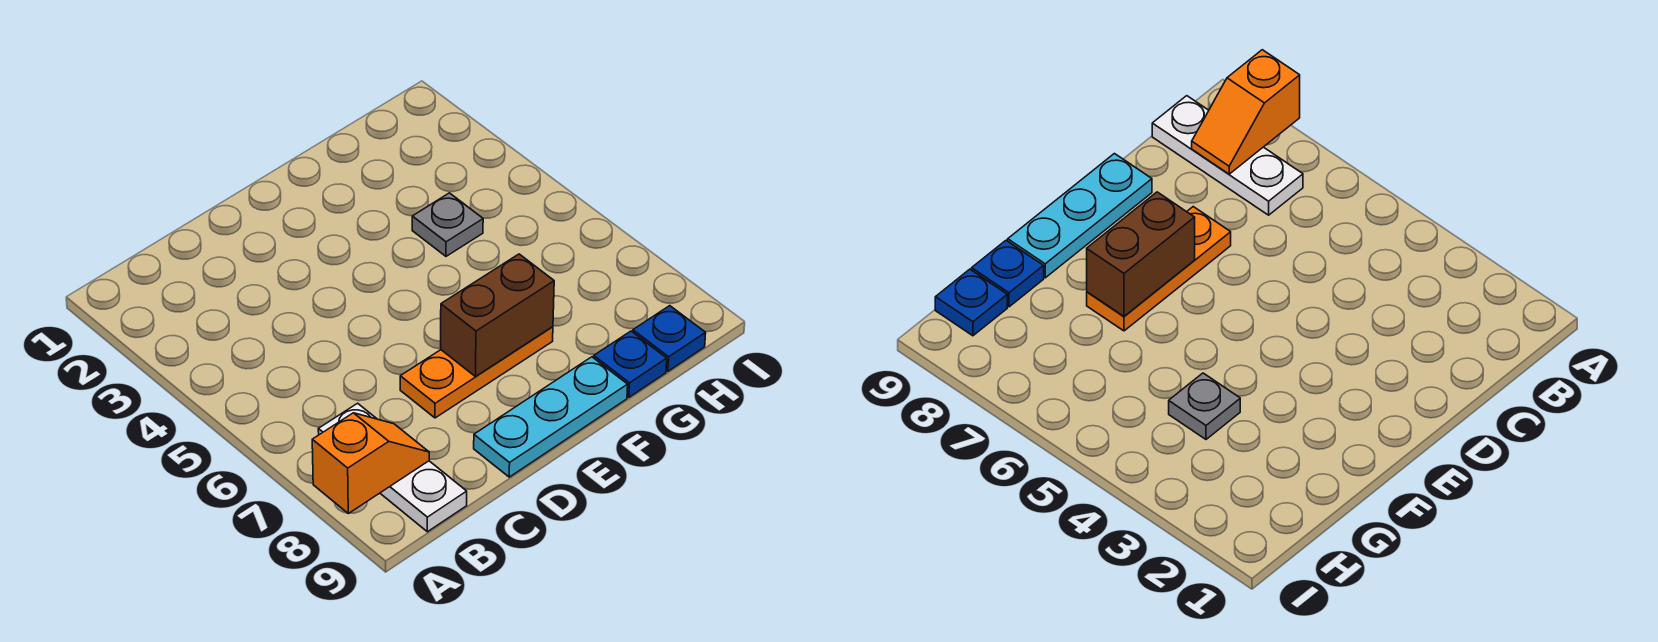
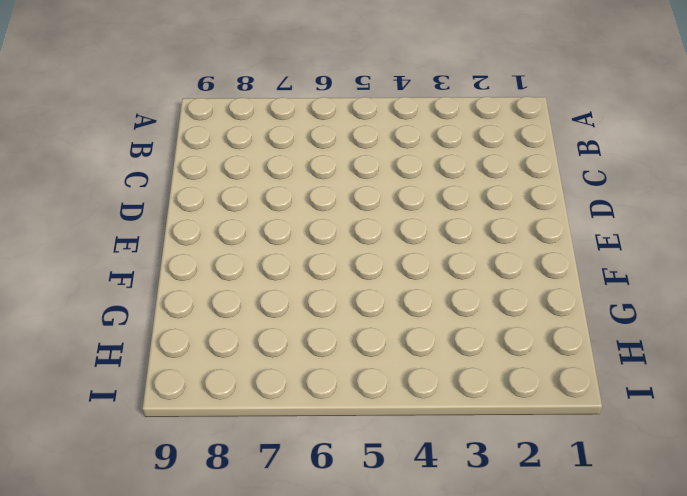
none -> white 1x3 plate [318,403,467,532]
none -> orange 1x3 plate [400,327,553,418]

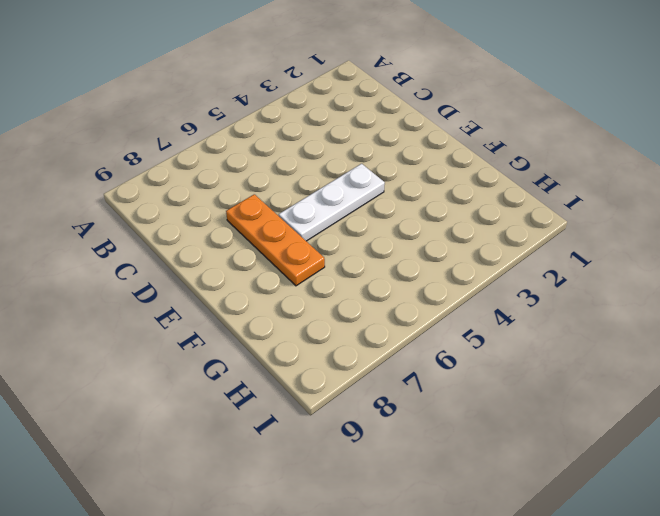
white 1x3 plate [279,164,385,241] -> white 1x3 plate moved to [318,403,467,532]
none -> cyan 1x3 plate [474,357,628,477]
none -> grey 1x1 plate [412,193,483,256]

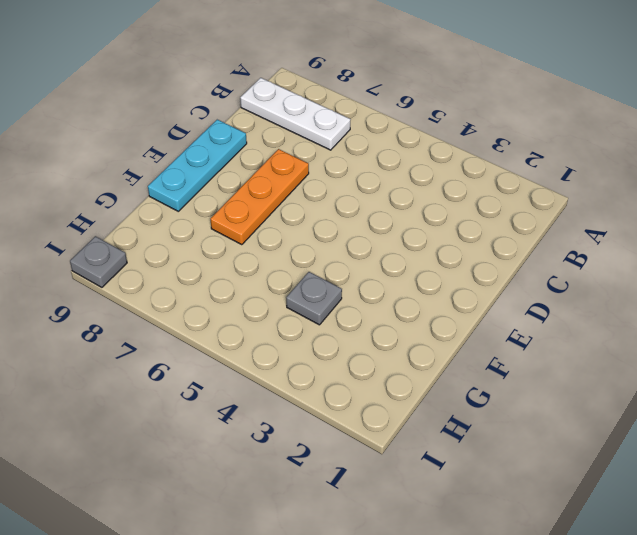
grey 1x1 plate [70,236,127,287] -> none
none -> blue 1x1 plate [594,331,667,397]
none -> blue 1x1 plate [633,306,706,371]

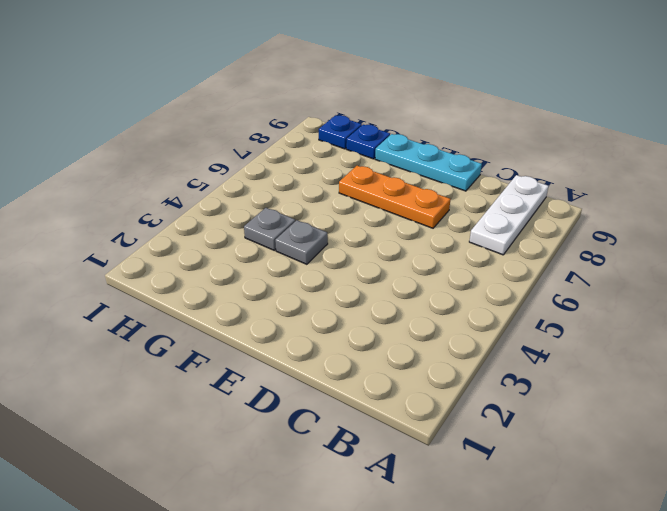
grey 1x1 plate [275,220,328,264] -> none
none -> orange 1x2 slope [312,413,429,514]
none -> brown 1x2 brick [441,254,554,377]

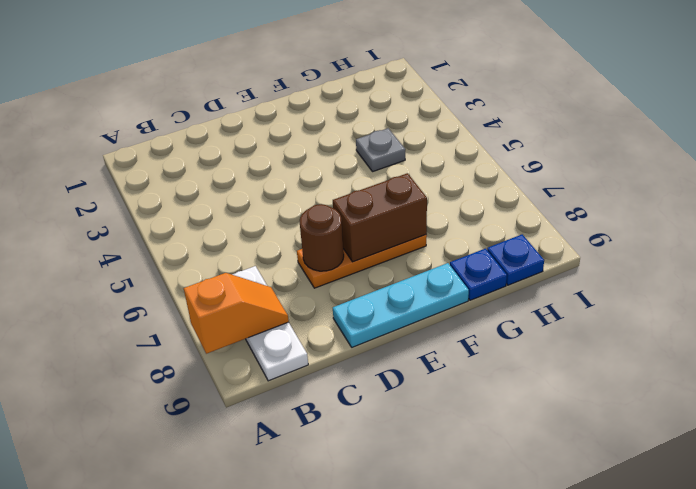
brown 1x1 round brick [300,204,344,271] -> none

